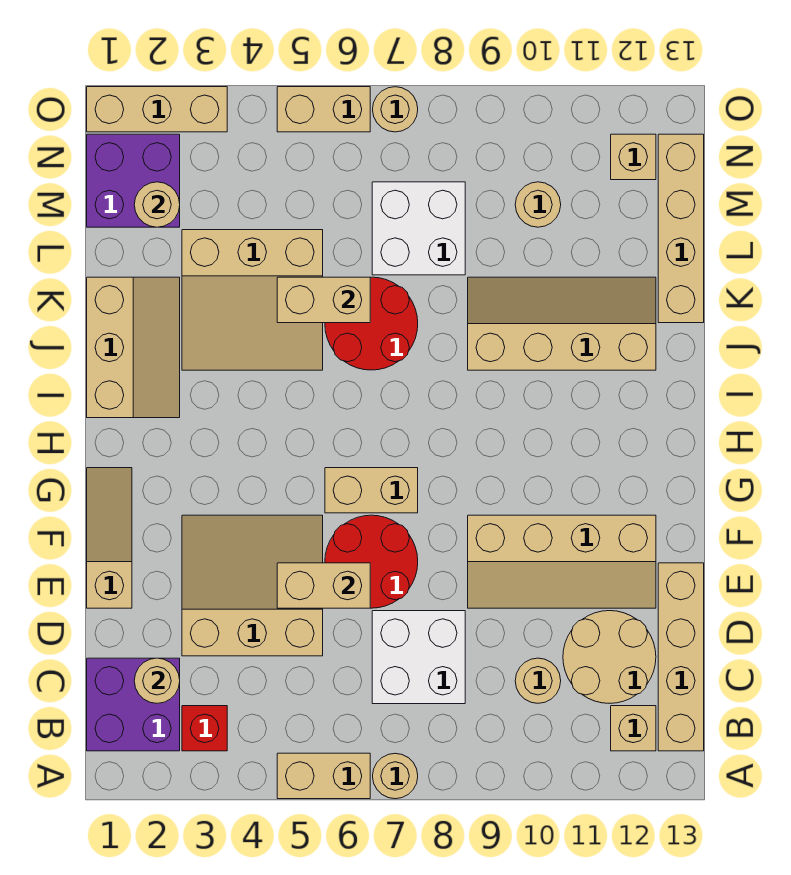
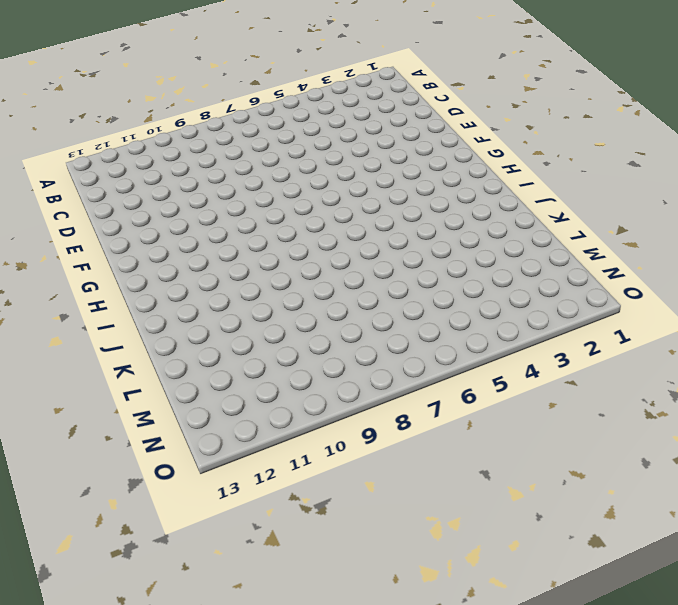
none -> tan 1x2 brick [277,753,370,799]
none -> tan 1x1 round brick [373,753,418,799]
none -> purple 2x2 brick [87,658,180,751]
none -> red 1x1 brick [182,706,227,751]

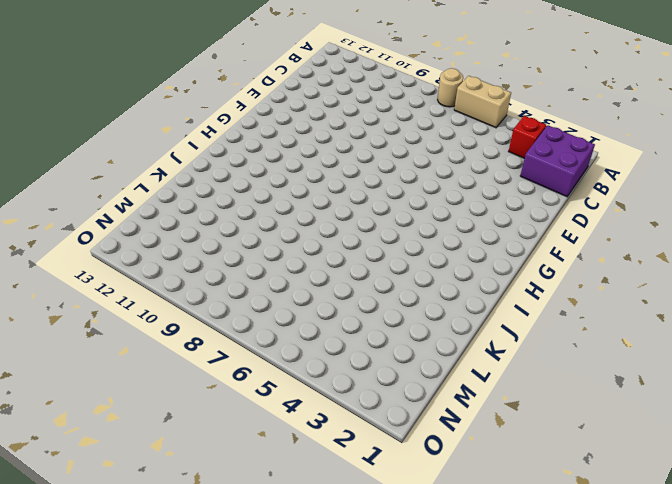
none -> tan 1x1 brick [611,706,656,751]
none -> tan 1x4 brick [658,563,704,751]
none -> white 2x2 brick [372,611,465,704]
none -> tan 1x1 round brick [515,658,561,703]

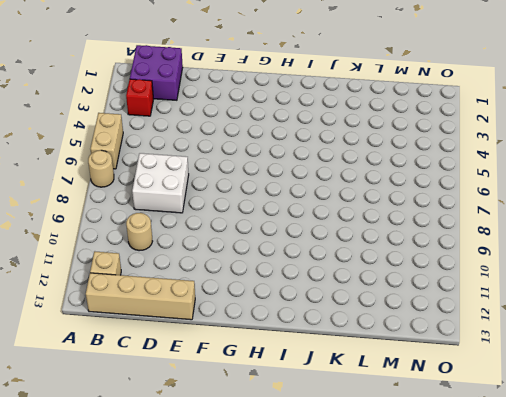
none -> tan 2x2 round brick [563,611,656,703]
none -> tan 3x3 slope [182,515,323,656]
none -> tan 1x3 slope [87,468,132,608]
none -> red 2x2 round brick [325,515,418,608]

